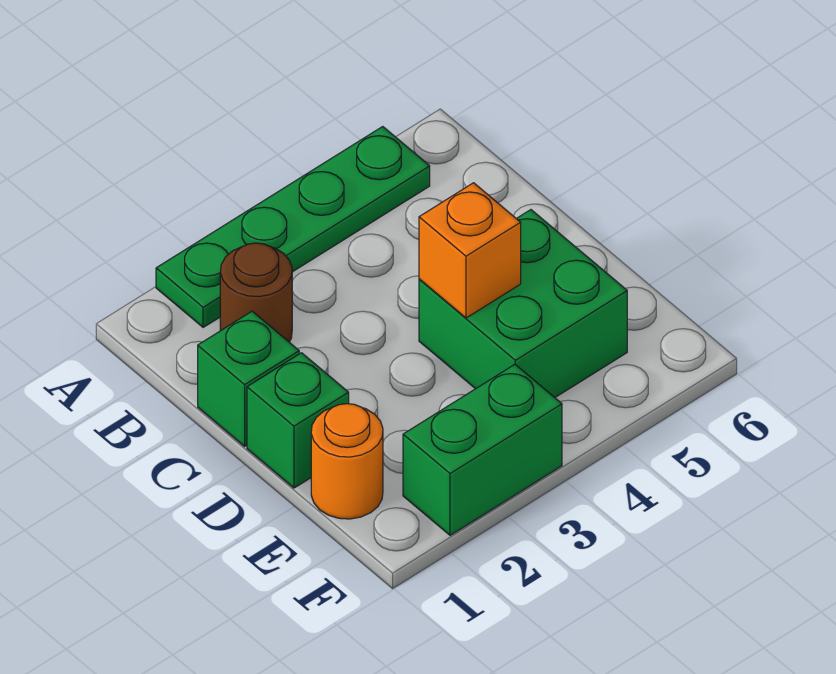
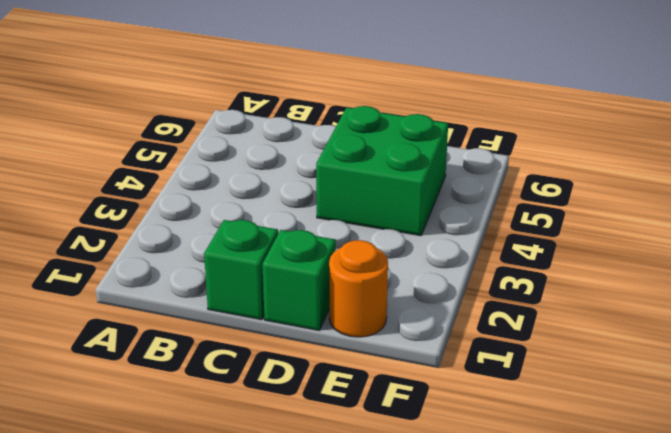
none -> green 1x4 plate [156,127,430,327]
none -> brown 1x1 round brick [220,243,292,342]

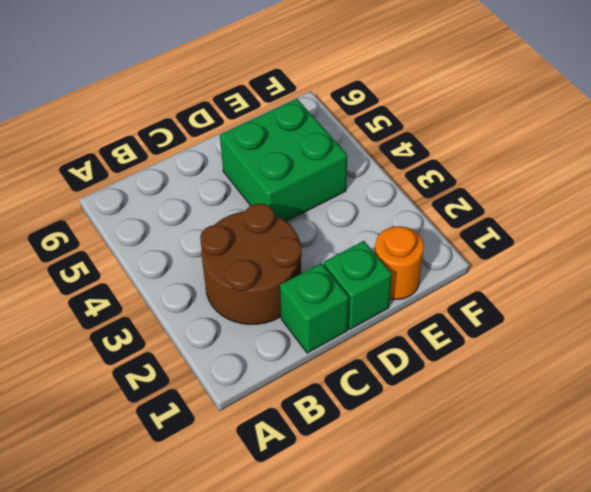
brown 2x2 round brick [200,204,302,325] -> brown 1x1 round brick [220,243,292,342]
none -> green 1x4 plate [156,127,430,327]
none -> green 1x2 brick [403,365,562,535]

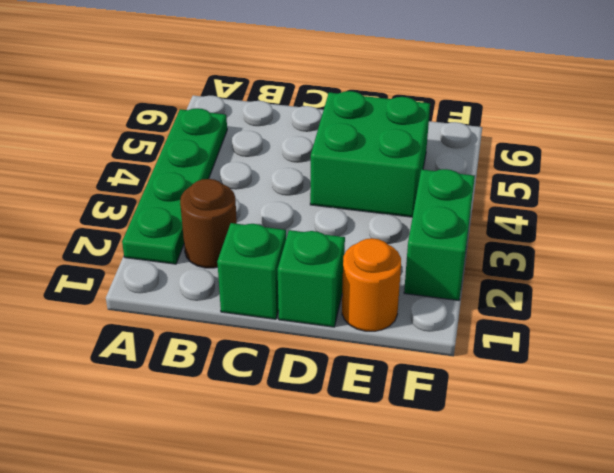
none -> orange 1x1 brick [419,183,521,318]

